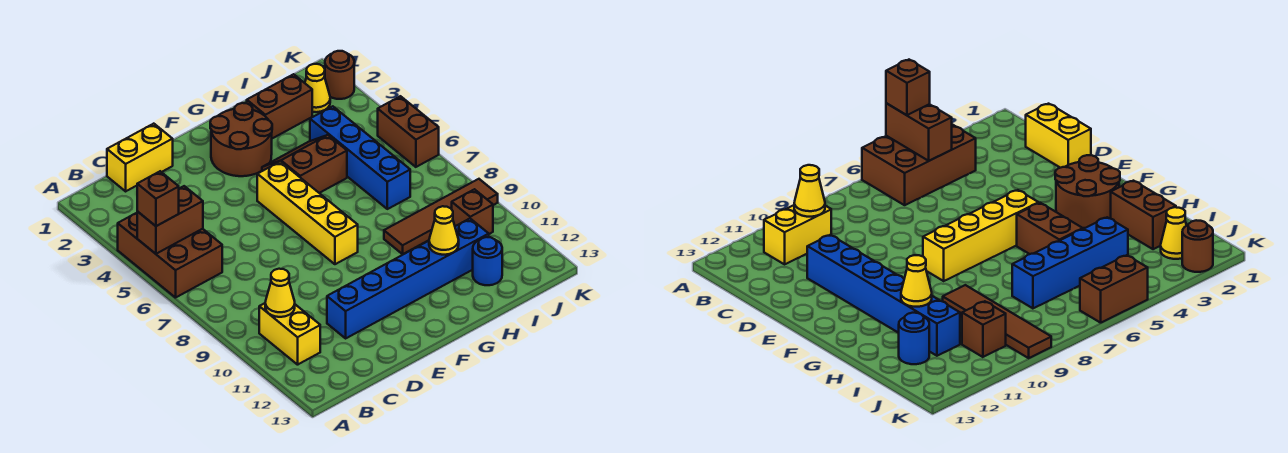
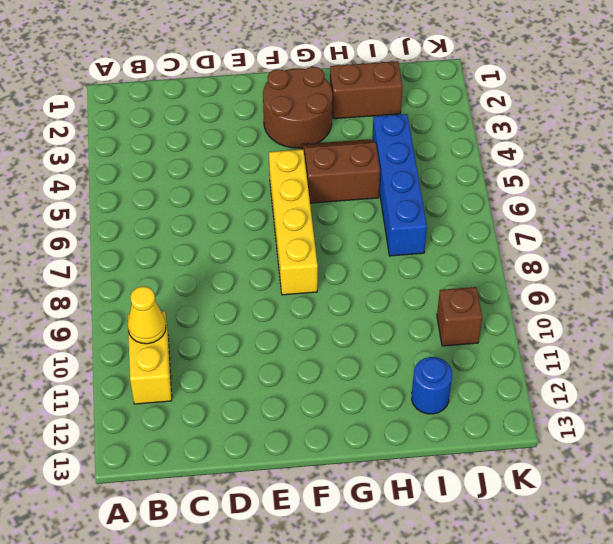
none -> brown 2x3 brick [118,213,222,298]
none -> yellow 1x2 brick [107,124,173,191]
none -> blue 1x6 brick [327,219,489,338]

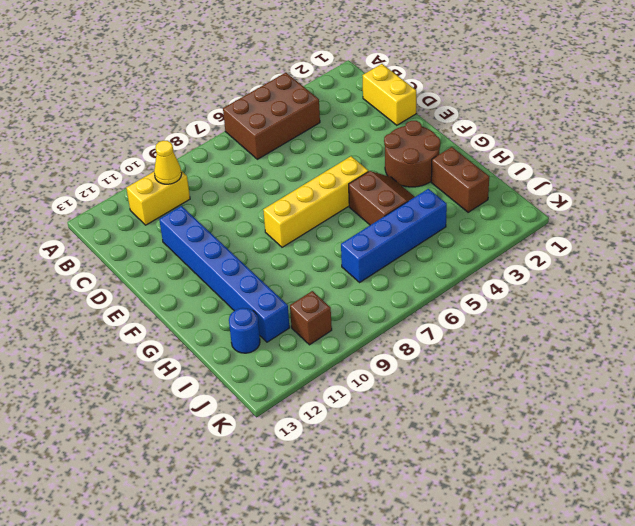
none -> brown 1x4 tile [384,179,498,254]
none -> yellow 1x1 cone [305,64,330,112]
none -> brown 1x1 round brick [325,51,354,99]

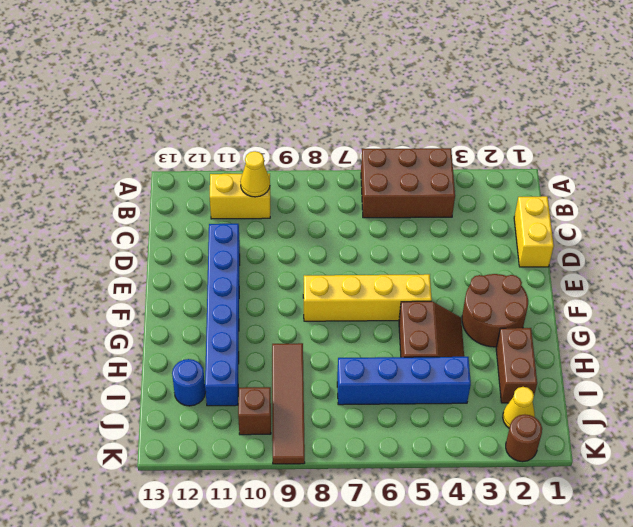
none -> brown 1x2 brick [378,96,439,167]
none -> brown 1x2 brick [137,186,203,254]
none -> yellow 1x1 cone [429,206,459,255]

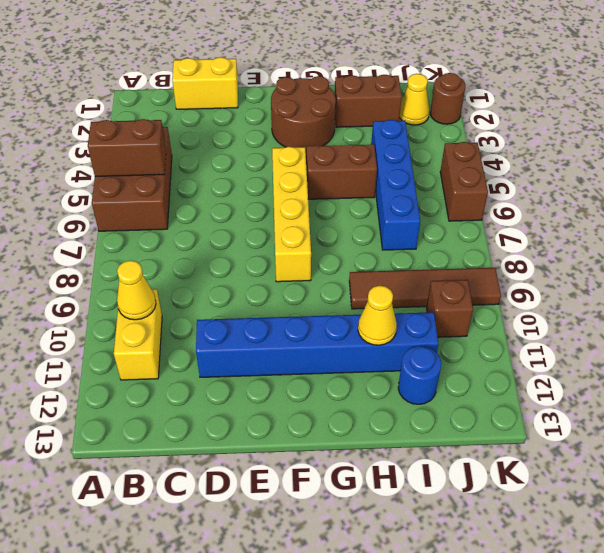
none -> brown 1x1 brick [137,171,179,226]

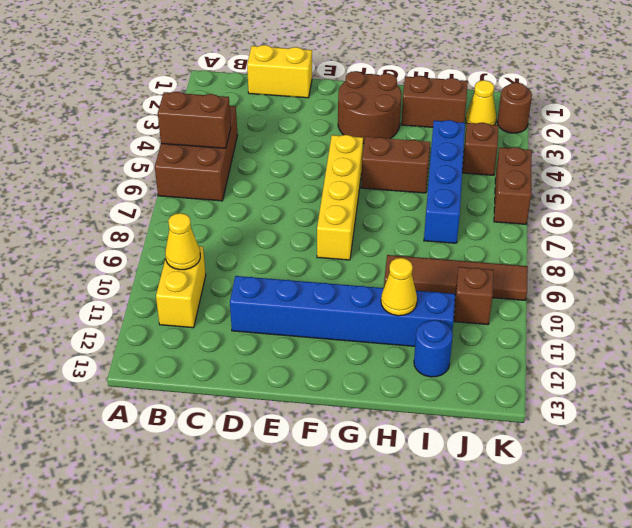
brown 1x1 brick [463,123,498,175] -> brown 1x1 brick moved to [137,171,179,226]

